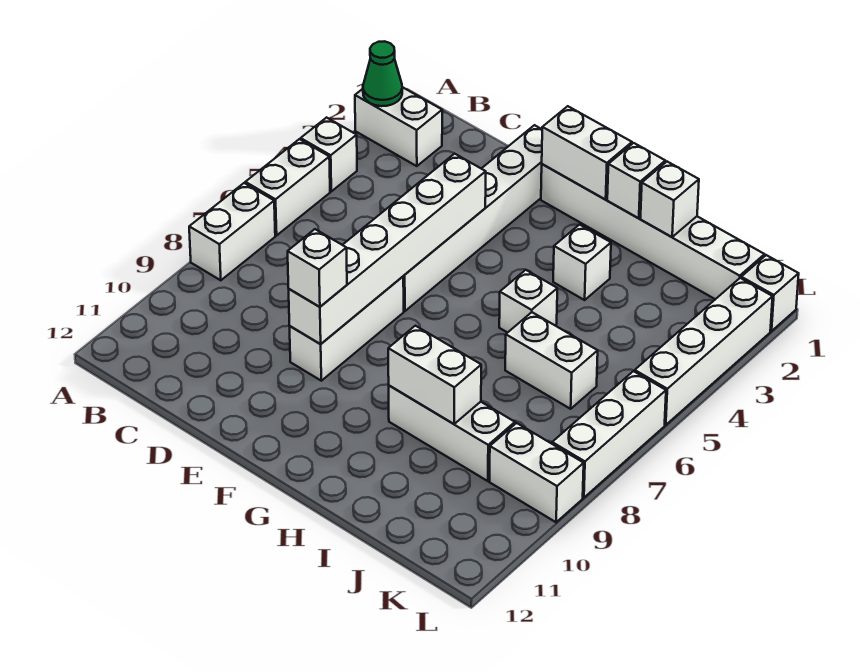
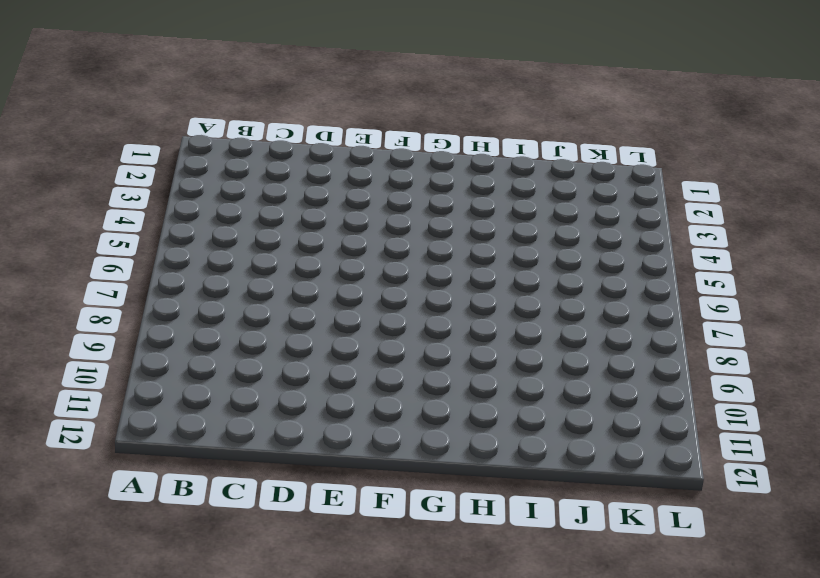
none -> white 1x2 brick [355,87,442,166]
none -> white 1x1 brick [301,118,357,191]
none -> white 1x2 brick [245,139,330,235]

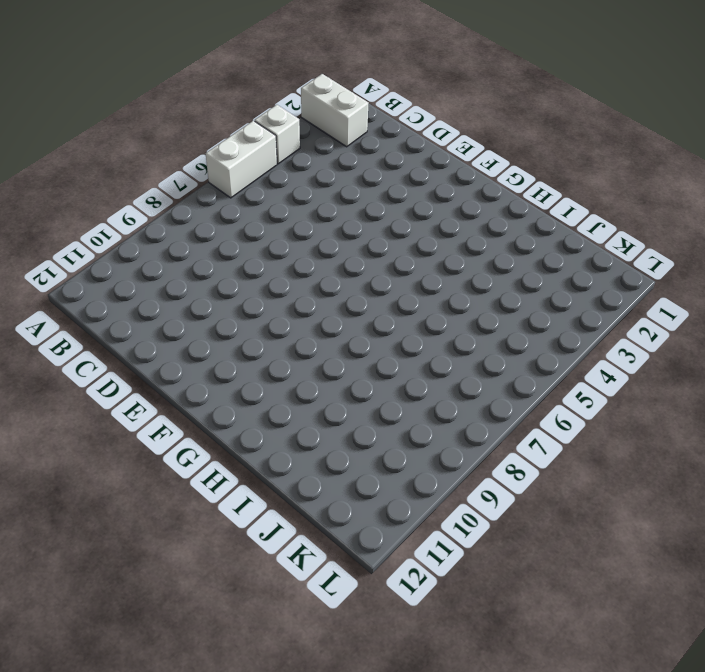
none -> white 1x2 brick [189,183,275,280]
none -> white 1x6 brick [403,125,542,311]
none -> white 1x3 brick [289,277,404,381]

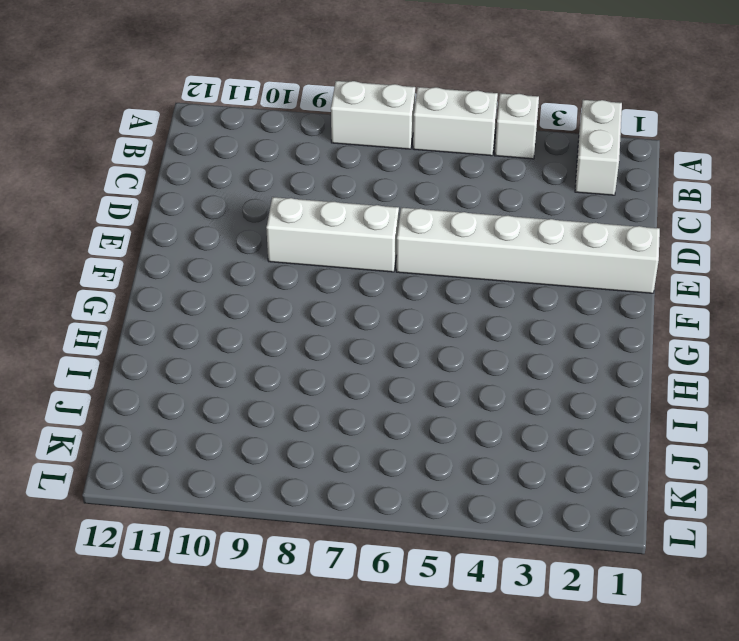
none -> white 1x6 brick [541,164,765,299]
none -> white 1x1 brick [553,225,611,300]
none -> white 1x1 brick [499,270,557,333]

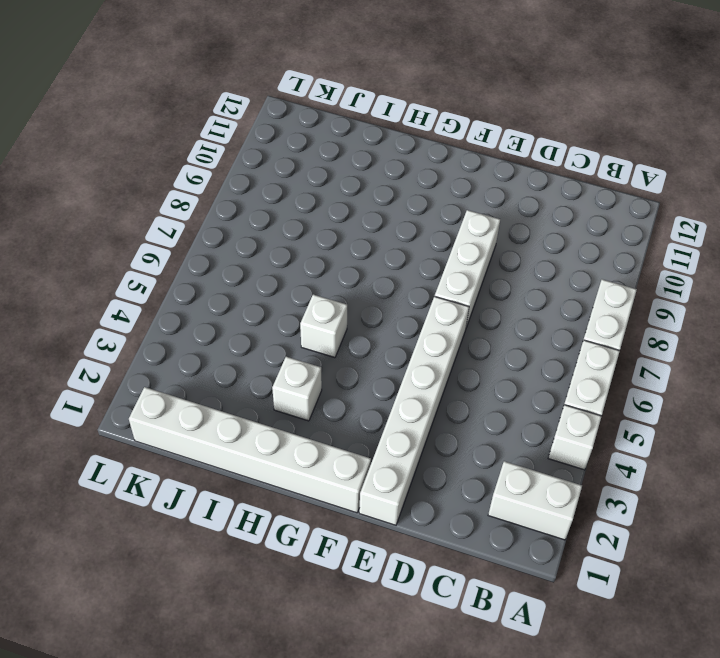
none -> white 1x3 brick [389,386,515,481]
none -> white 1x2 brick [505,312,598,409]
none -> white 1x2 brick [490,423,584,522]

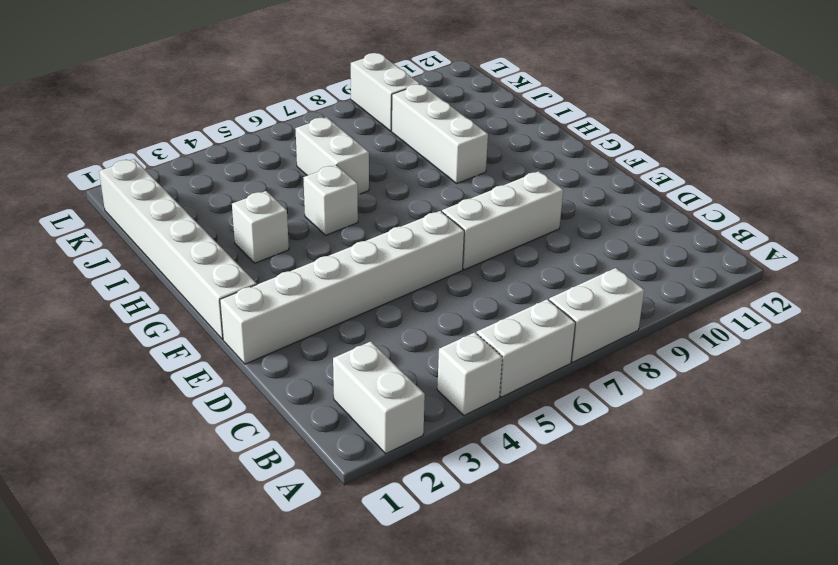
none -> white 1x1 brick [741,255,799,331]
none -> white 1x4 brick [635,278,773,425]
none -> white 1x3 brick [552,371,666,498]

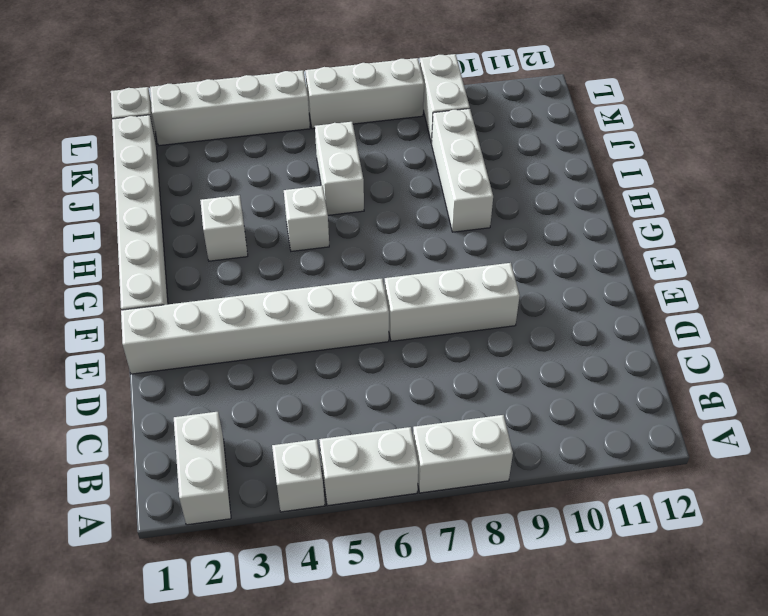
none -> green 1x1 cone [363,41,402,106]
none -> white 1x6 brick [289,154,486,344]
none -> white 1x2 brick [542,106,632,200]

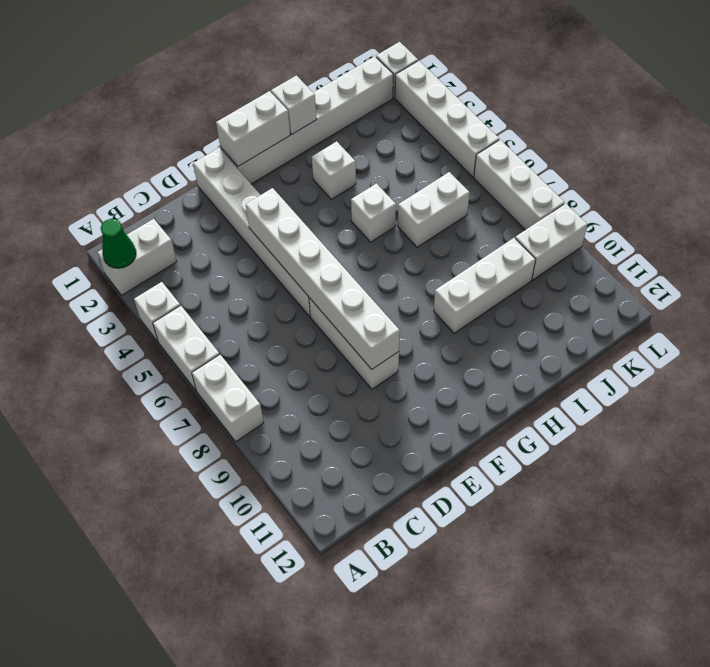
none -> white 1x2 brick [388,326,481,424]
none -> white 1x1 brick [640,162,699,237]
none -> white 1x1 brick [288,229,347,307]

